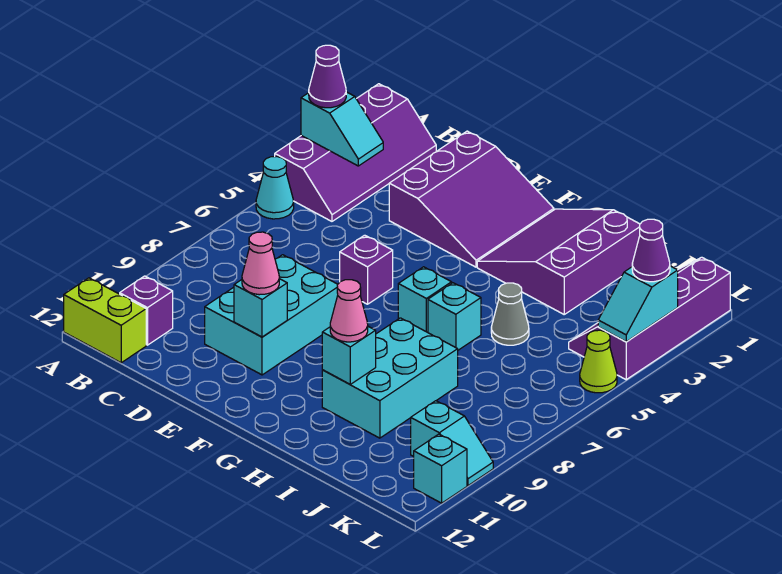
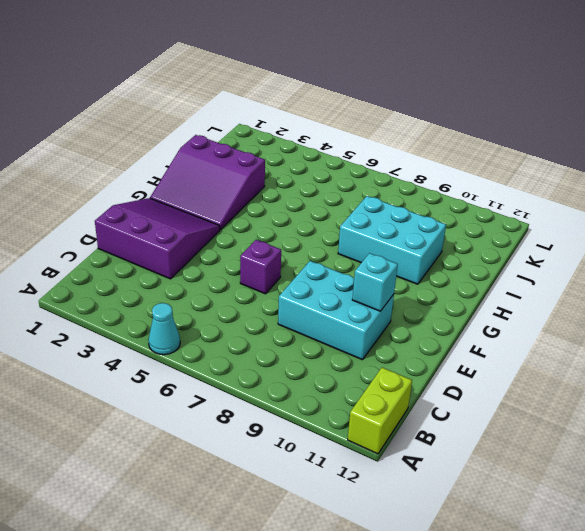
none -> purple 2x4 slope [275,84,436,221]
none -> purple 1x1 brick [120,276,173,345]
none -> cyan 1x1 brick [398,267,452,332]

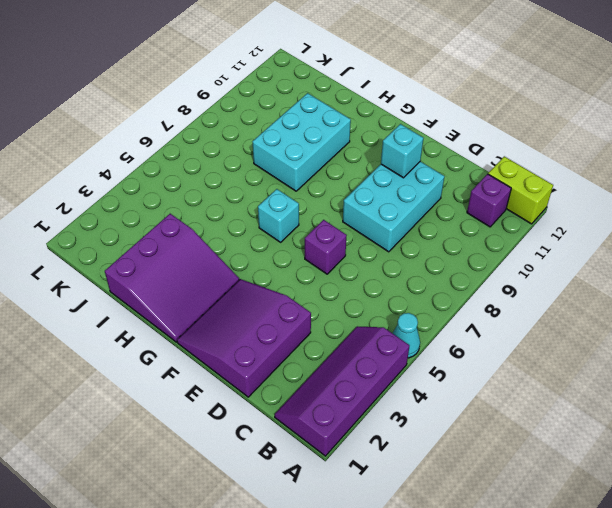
none -> cyan 1x1 brick [428,283,481,350]
none -> grey 1x1 cone [491,283,529,345]
none -> purple 2x4 slope [569,257,730,380]

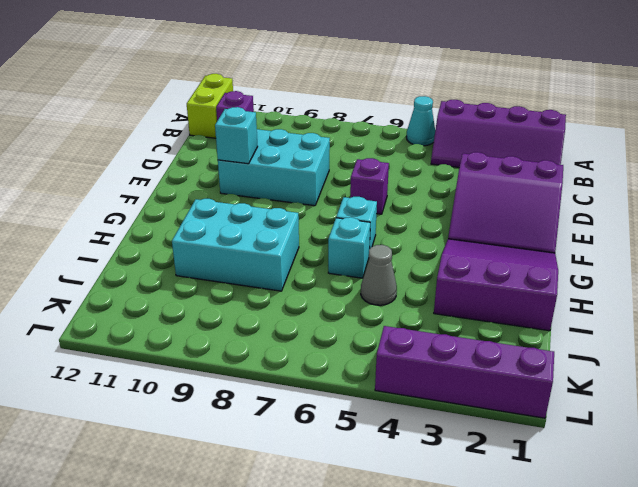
none -> cyan 1x2 slope [411,401,493,486]
none -> lime 1x1 cone [580,330,617,393]
none -> cyan 1x1 brick [414,434,467,503]

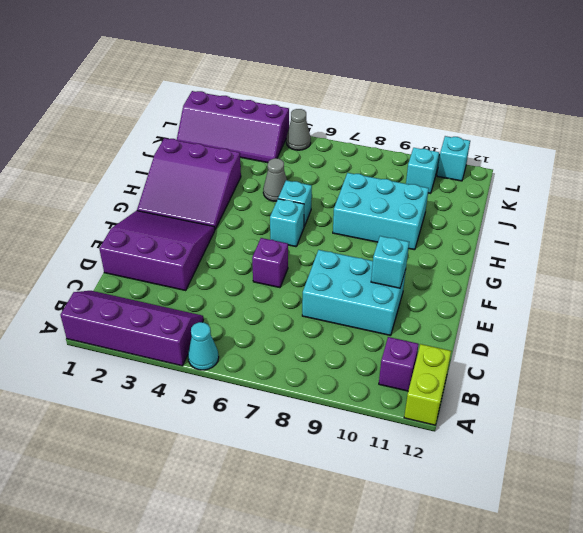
grey 1x1 cone [286,109,311,150] -> lime 1x1 cone [580,330,617,393]
none -> cyan 1x2 slope [301,92,383,166]
none -> cyan 1x1 brick [322,326,376,384]
none -> cyan 1x2 slope [598,266,678,342]

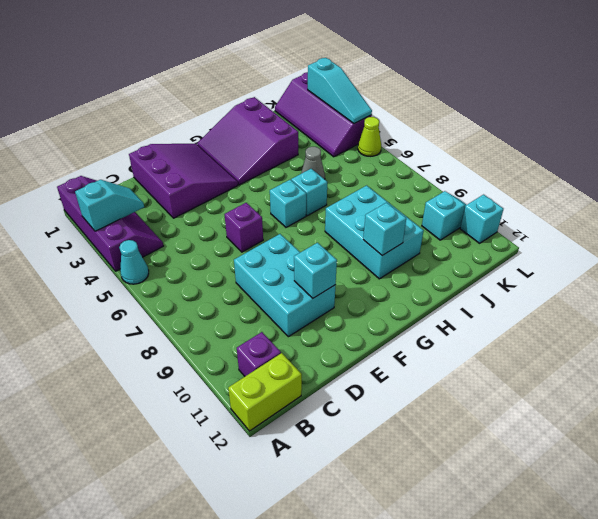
cyan 1x3 slope [308,58,372,123] -> cyan 1x2 slope [598,266,678,342]
none -> purple 1x1 cone [309,45,346,108]
none -> pink 1x1 cone [242,232,279,295]
none -> pink 1x1 cone [330,280,368,342]

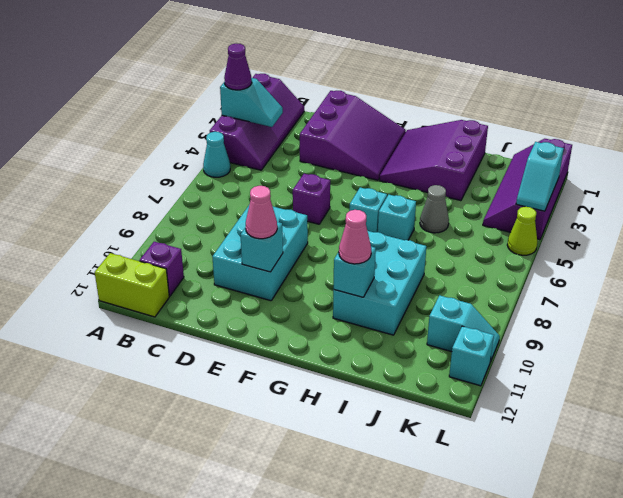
none -> purple 1x1 cone [632,219,670,282]

